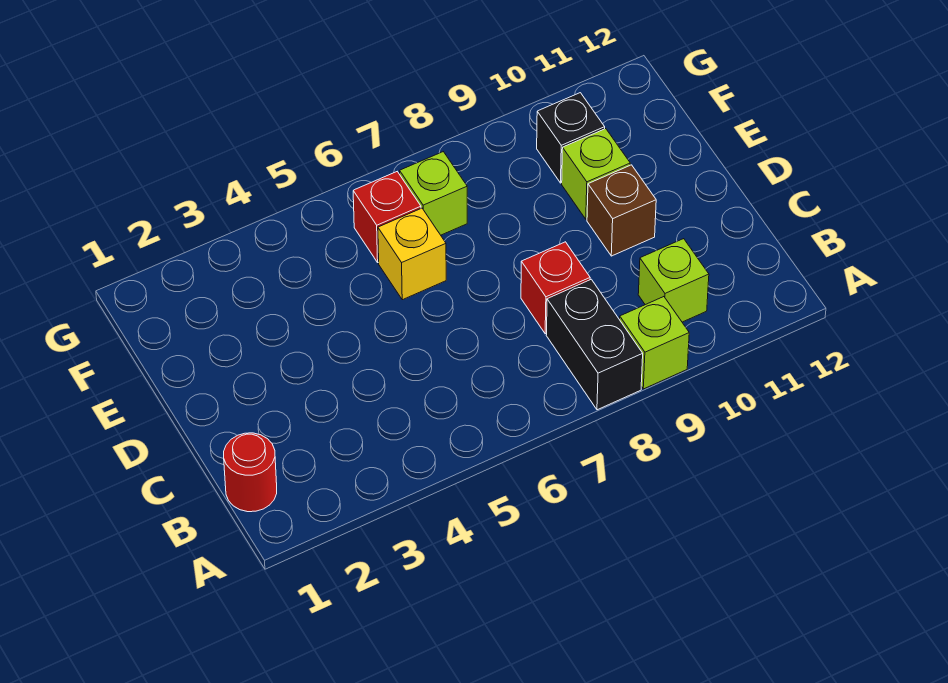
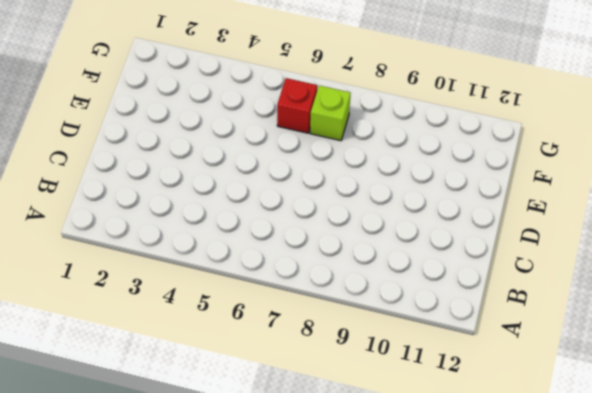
none -> black 1x2 brick [546,279,643,410]
none -> lime 1x1 brick [620,297,689,389]

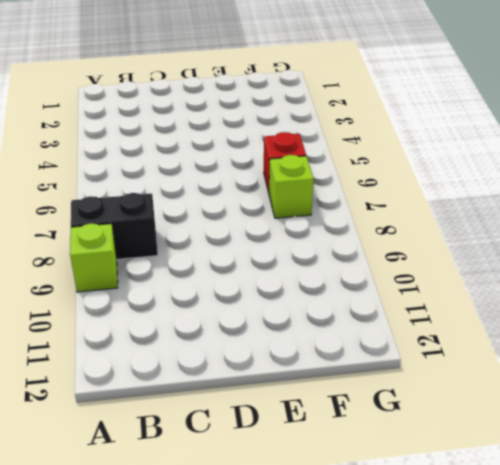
none -> red 1x1 round brick [224,433,277,512]
none -> lime 1x1 brick [638,239,709,322]

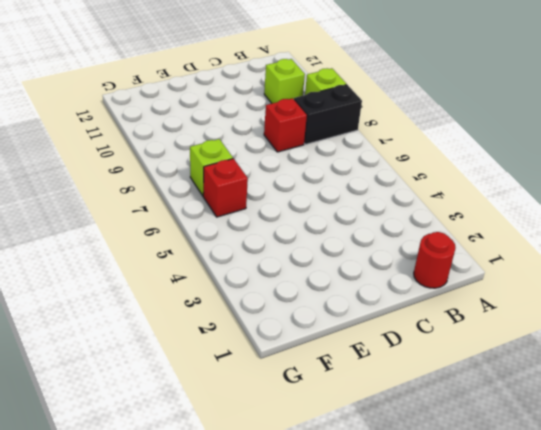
none -> brown 1x1 brick [587,165,656,256]
none -> yellow 1x1 brick [378,208,446,300]

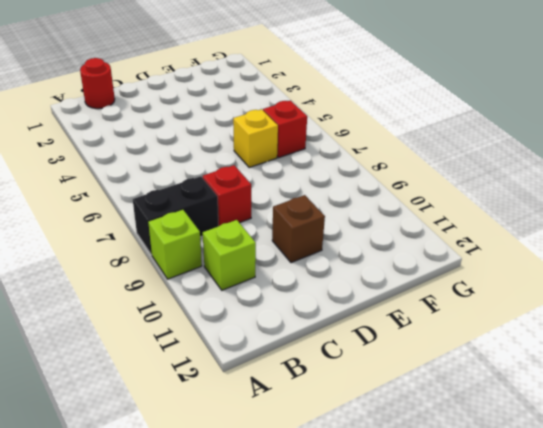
none -> lime 1x1 brick [562,129,630,219]
none -> lime 1x1 brick [400,152,467,235]

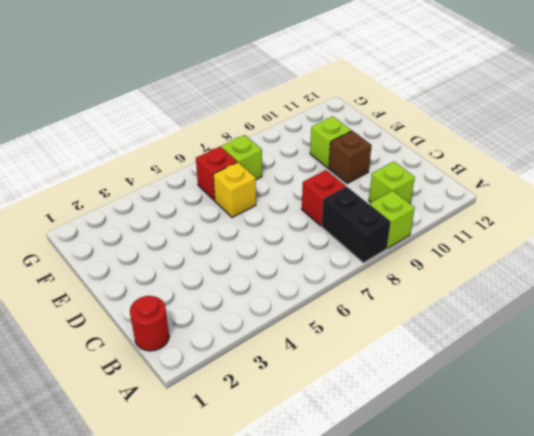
none -> black 1x1 brick [537,93,605,183]

